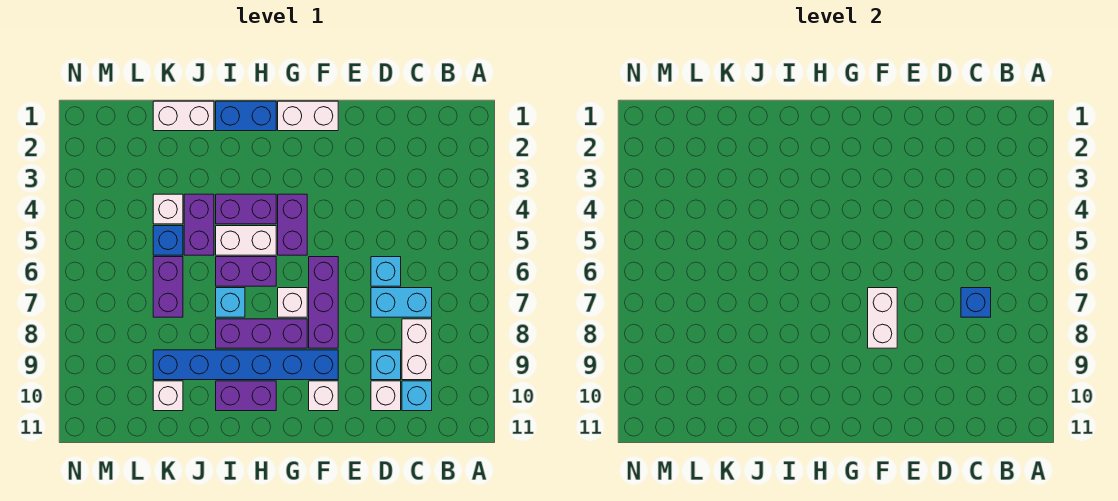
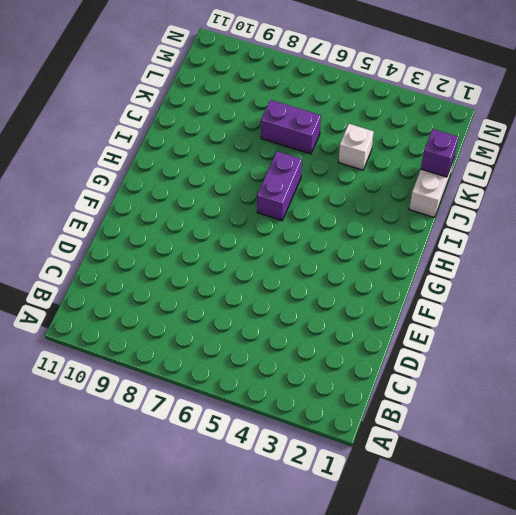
purple 1x1 brick [421,129,459,177] -> none
none -> cyan 1x2 brick [371,288,432,317]
none -> white 1x2 brick [402,319,432,380]
none -> cyan 1x1 brick [402,381,432,411]

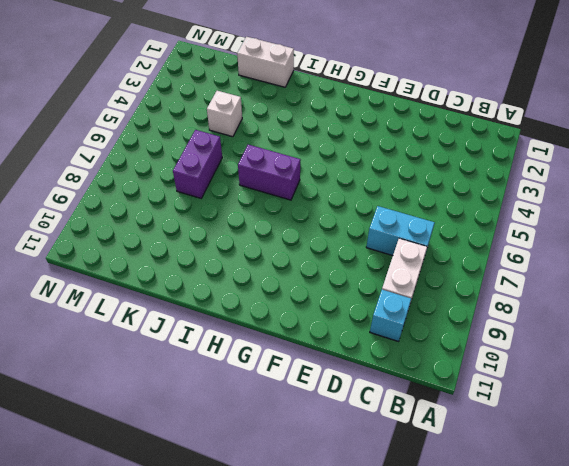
none -> cyan 1x1 brick [371,257,401,286]
none -> cyan 1x1 brick [371,350,401,380]
none -> white 1x1 brick [371,381,401,411]

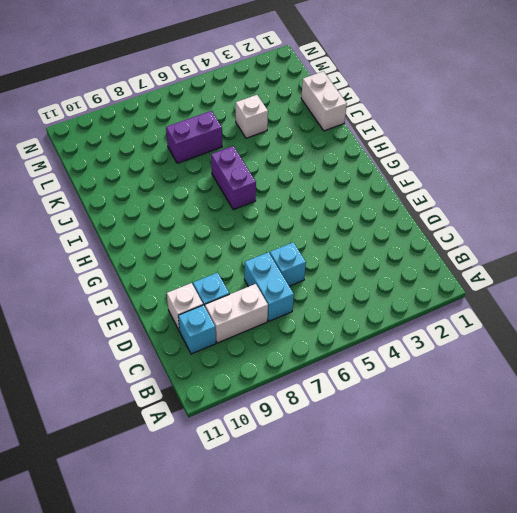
none -> white 1x2 brick [278,101,338,131]
none -> purple 1x3 brick [309,257,338,348]
none -> blue 1x6 brick [153,350,338,380]

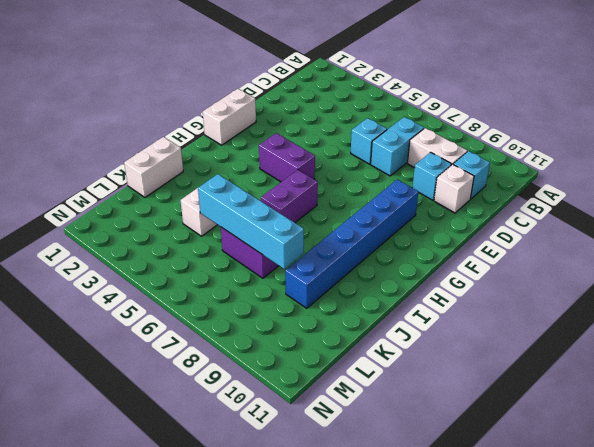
cyan 1x4 brick [198,174,304,269] -> none
none -> purple 1x3 brick [309,257,338,348]
none -> white 1x1 brick [309,381,338,411]
none -> white 1x1 brick [278,288,307,317]

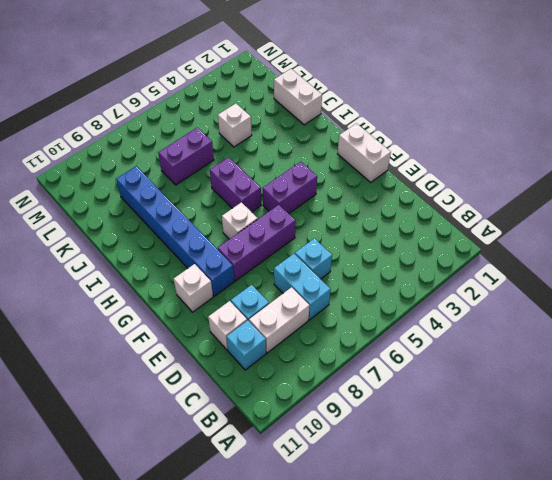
none -> purple 1x3 brick [216,319,307,348]
none -> blue 1x2 brick [216,101,276,131]
none -> purple 1x2 brick [216,194,276,224]

